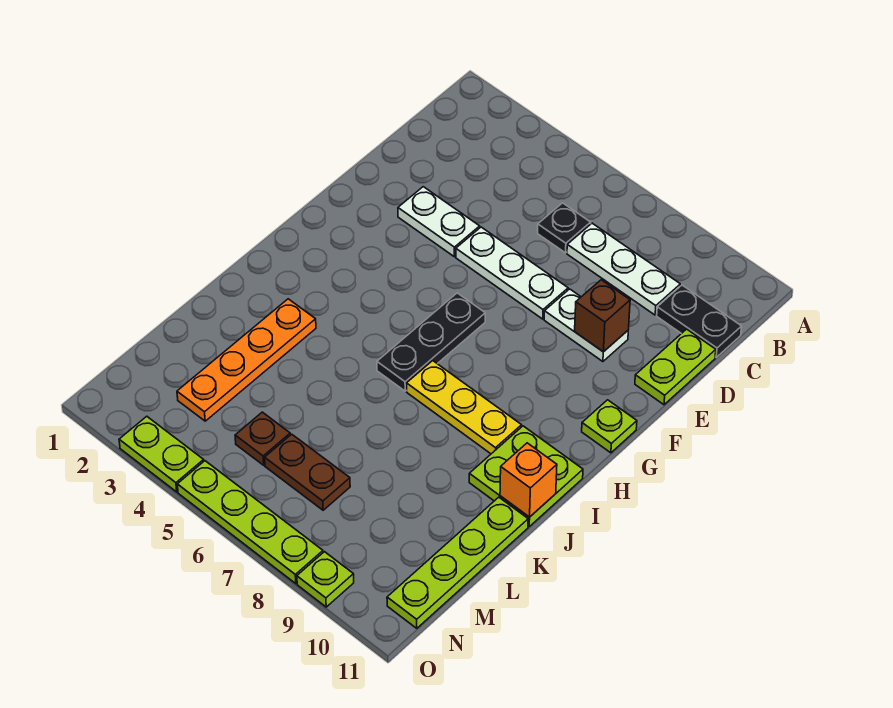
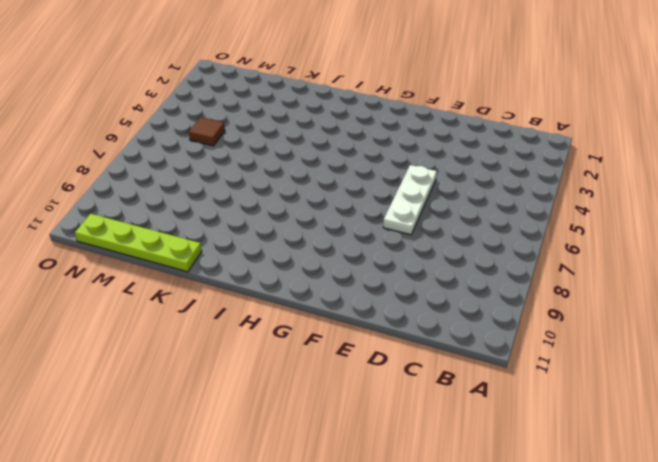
brown 1x1 tile [189,117,225,146] -> brown 1x1 plate [235,412,290,465]
none -> black 1x1 plate [538,203,591,253]
none -> white 1x3 plate [567,223,680,315]
none -> black 1x2 plate [657,285,742,357]

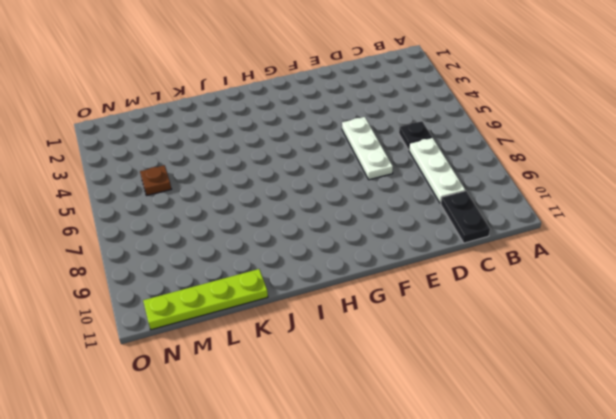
none -> lime 1x2 plate [635,329,716,405]
none -> white 1x2 plate [398,187,480,257]
none -> white 1x2 plate [544,289,628,362]

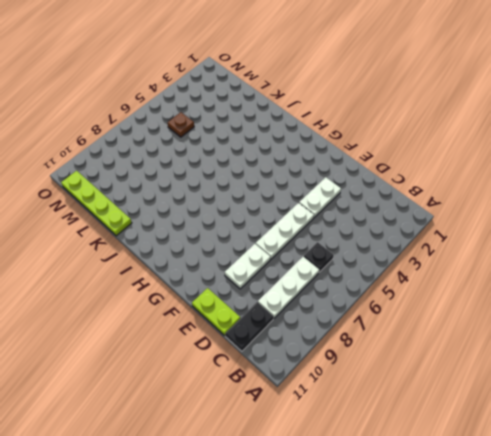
none -> black 1x3 plate [377,293,485,391]
none -> lime 1x1 plate [582,400,637,453]
none -> yellow 1x3 plate [407,361,522,454]

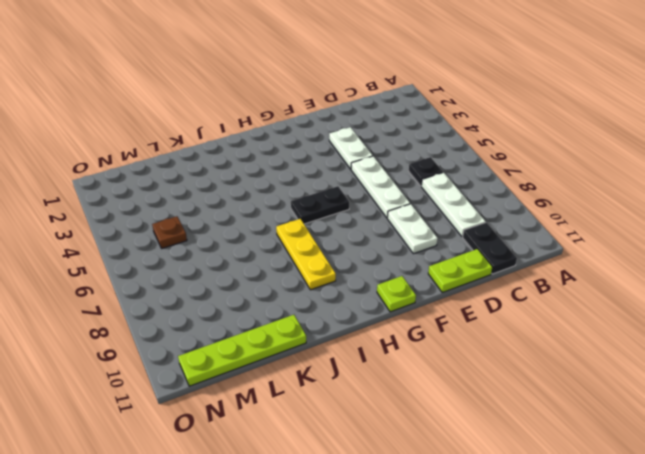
black 1x2 plate [291,186,349,224] -> black 1x3 plate [377,293,485,391]
none -> lime 2x2 plate [469,426,583,526]
none -> orange 1x4 plate [177,299,316,421]
none -> brown 1x2 plate [265,434,350,510]

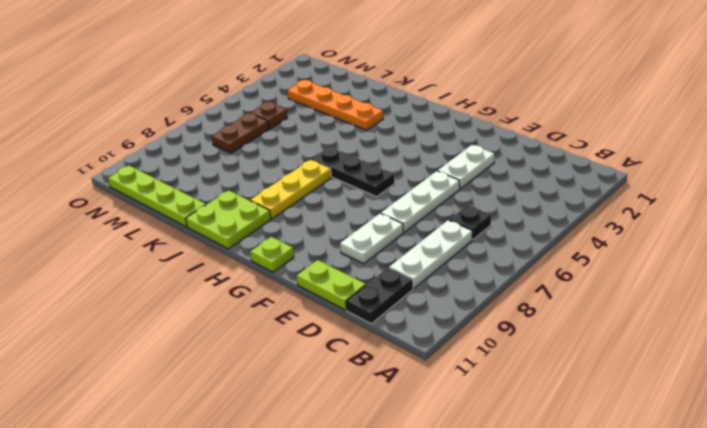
none -> lime 1x2 plate [119,416,204,492]
none -> lime 1x4 plate [177,461,323,584]
none -> lime 1x1 plate [297,552,354,607]

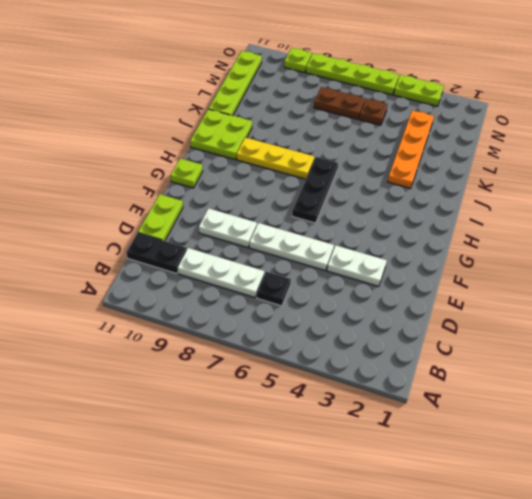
none -> brown 1x1 brick [575,280,630,352]
none -> orange 1x1 brick [500,443,557,517]

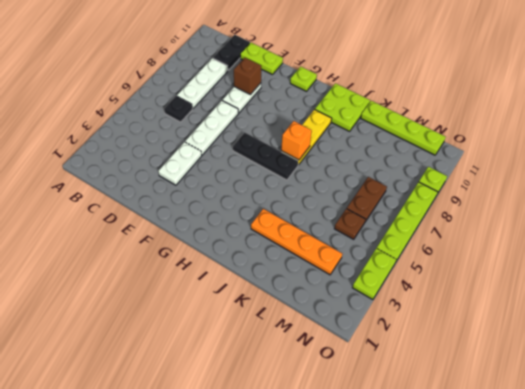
orange 1x1 brick [281,121,312,160] -> orange 1x1 brick moved to [500,443,557,517]

